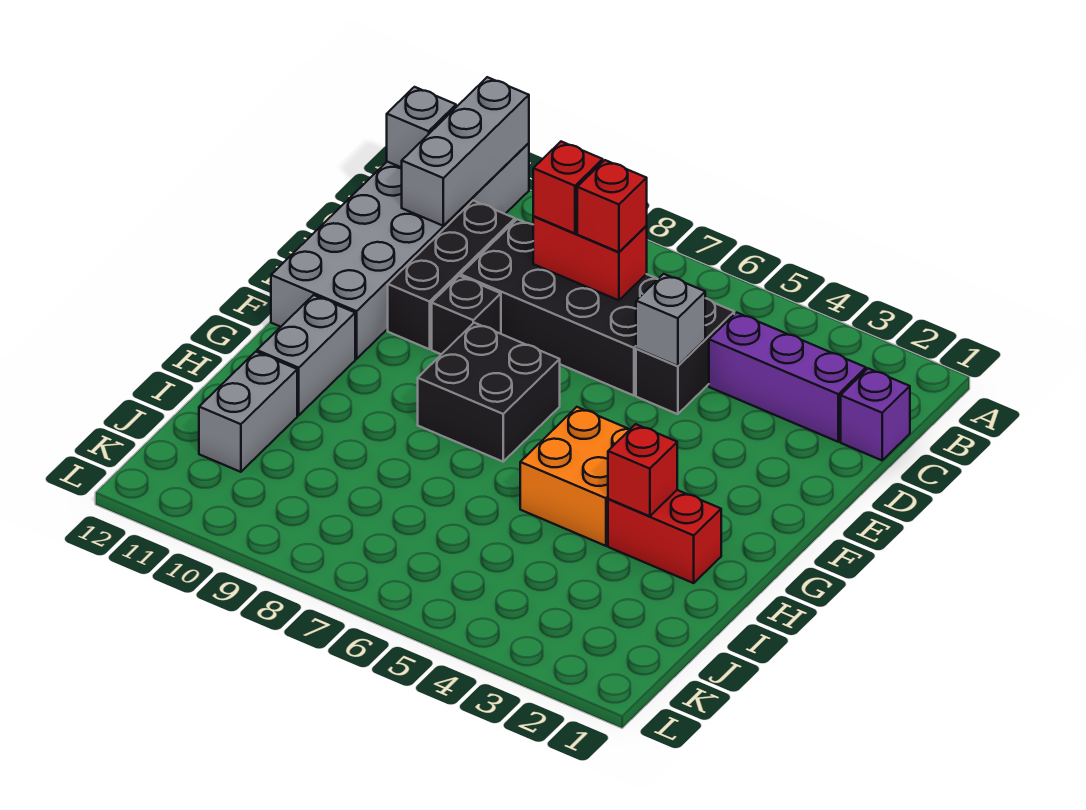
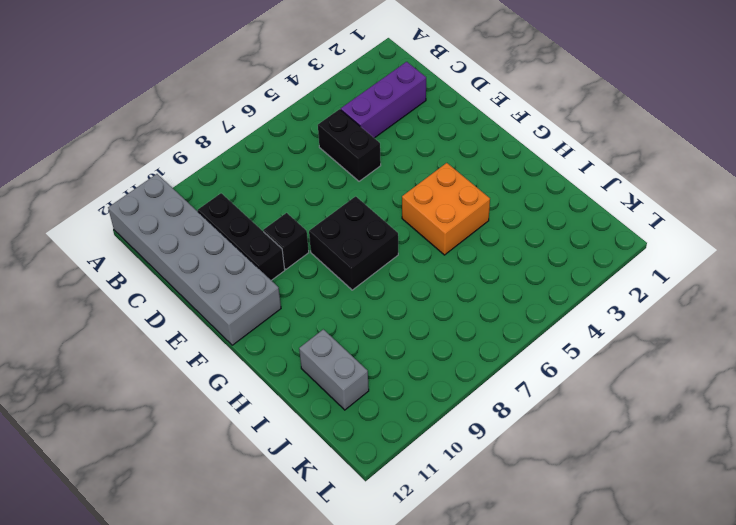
none -> purple 1x1 brick [841,368,910,460]
none -> black 2x4 brick [461,219,658,396]
none -> grey 1x2 brick [257,295,355,415]

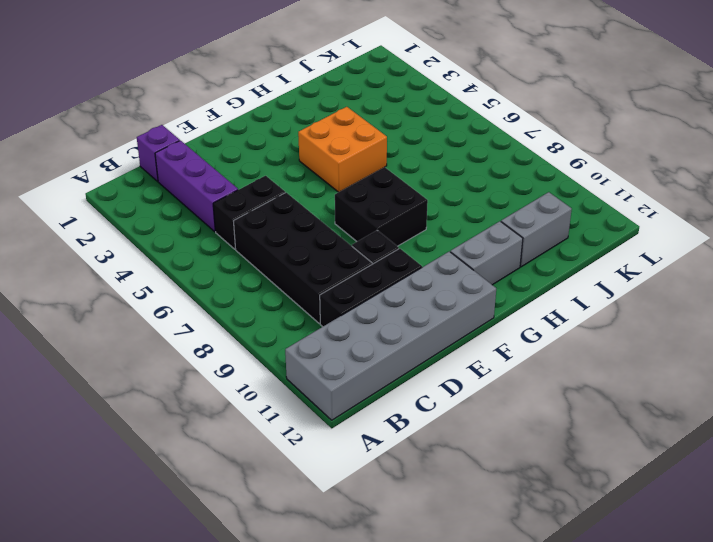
none -> red 1x2 brick [608,490,721,583]
none -> grey 1x3 brick [402,77,529,226]
none -> grey 1x1 brick [387,87,456,168]

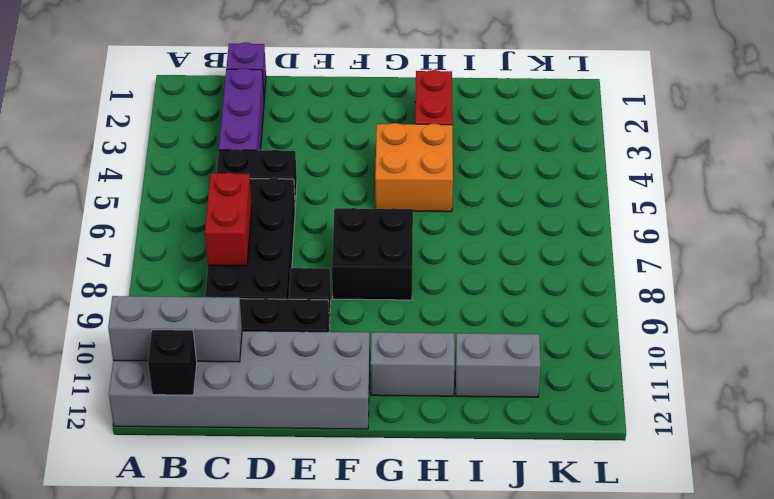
black 1x1 brick [148,330,197,395] -> grey 1x1 brick [387,87,456,168]
none -> grey 1x1 brick [636,274,705,366]
none -> red 1x1 brick [608,424,677,516]
none -> red 1x1 brick [577,160,647,252]

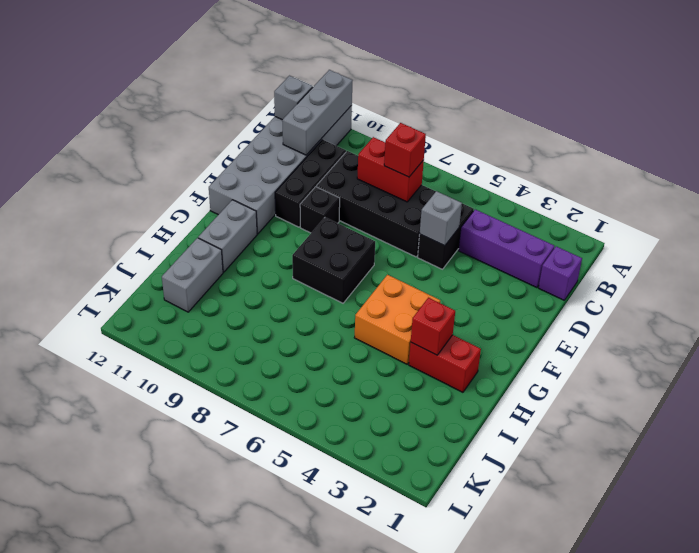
none -> red 1x1 brick [533,142,603,233]

